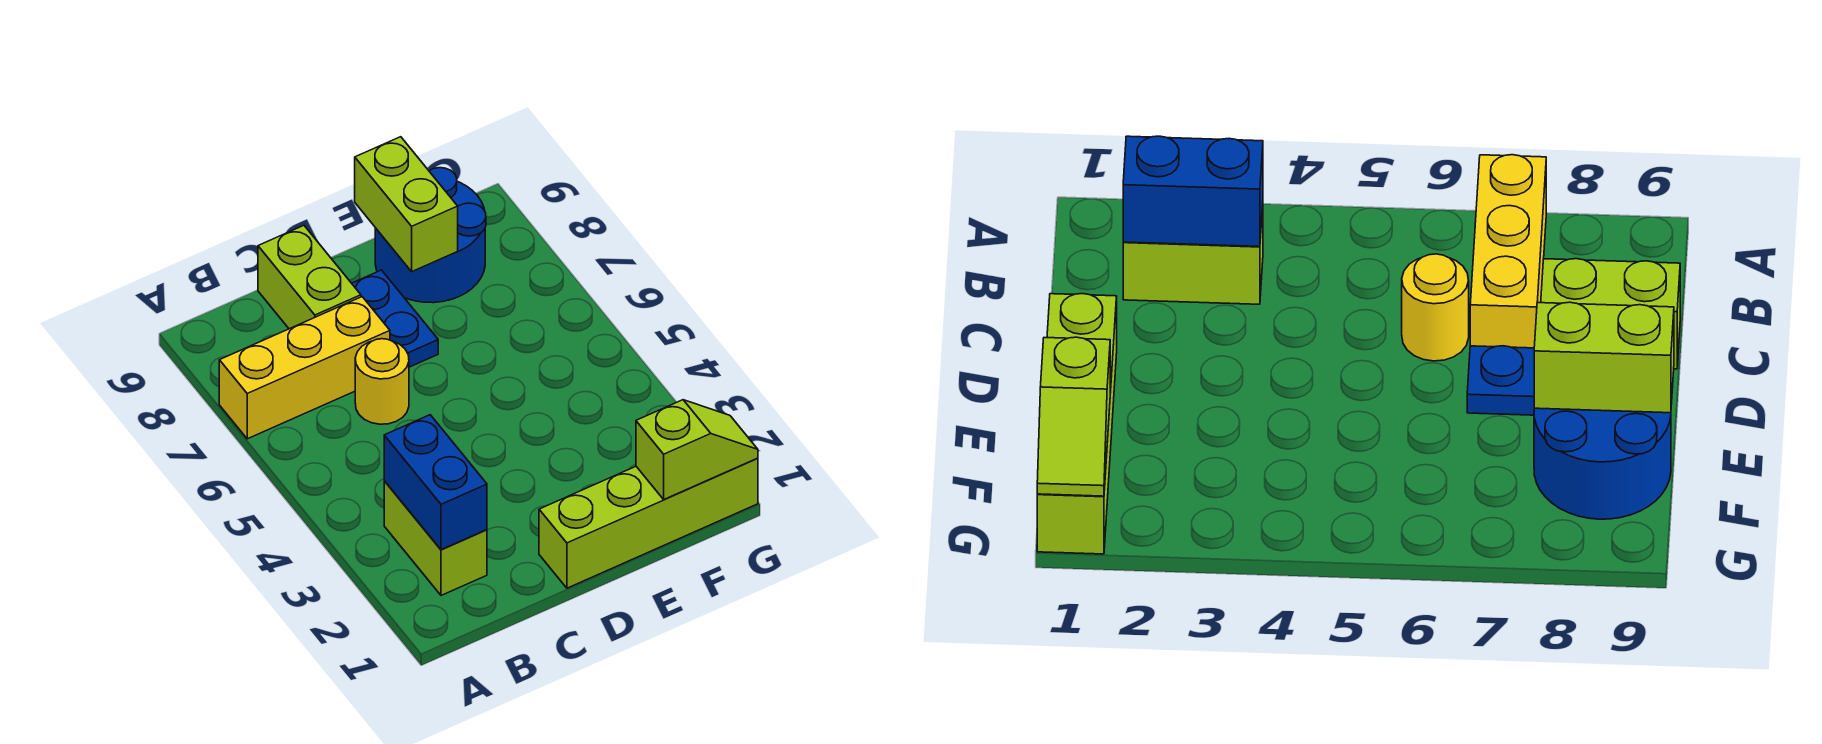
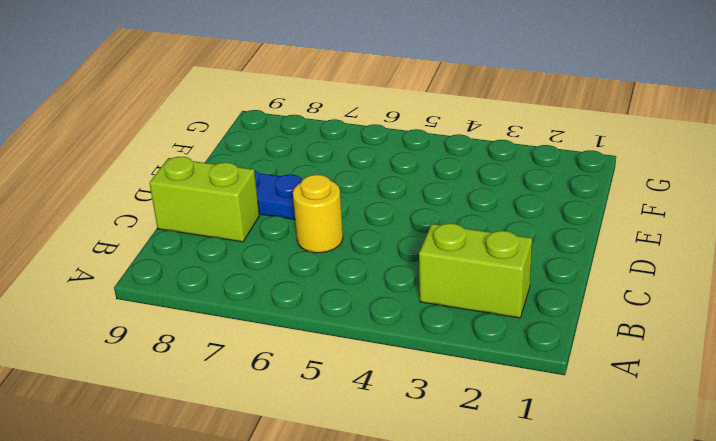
none -> yellow 1x3 brick [219,297,390,439]
none -> lime 1x4 brick [539,458,758,588]

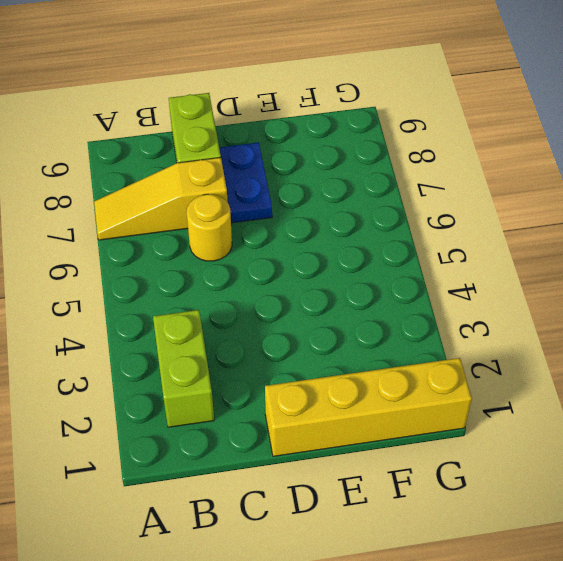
yellow 1x3 slope [94,157,228,240] -> yellow 1x3 brick [219,297,390,439]
yellow 1x4 brick [265,358,472,456] -> lime 1x4 brick [539,458,758,588]
none -> blue 2x2 round brick [375,168,486,303]
none -> blue 1x2 brick [384,415,487,550]

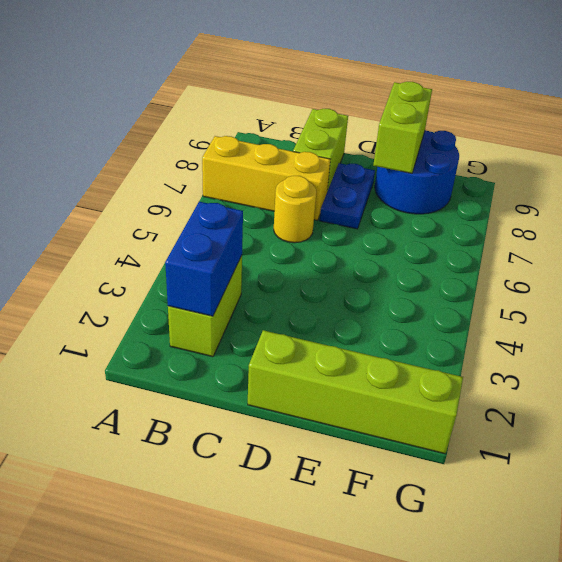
none -> lime 1x2 slope [636,400,758,499]

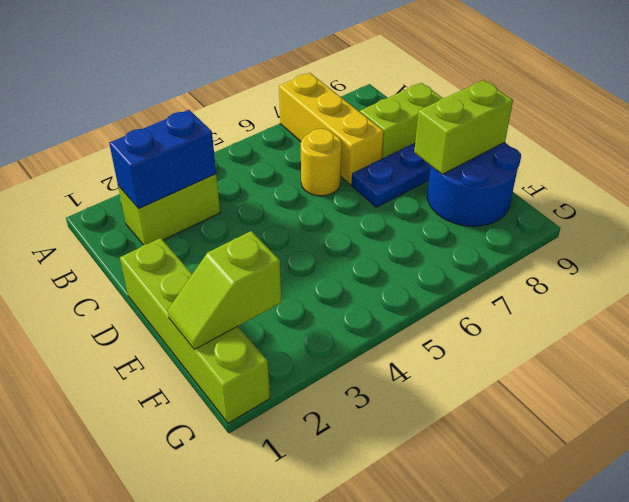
lime 1x2 slope [167,231,281,350] -> lime 1x2 slope turned to [636,400,758,499]

